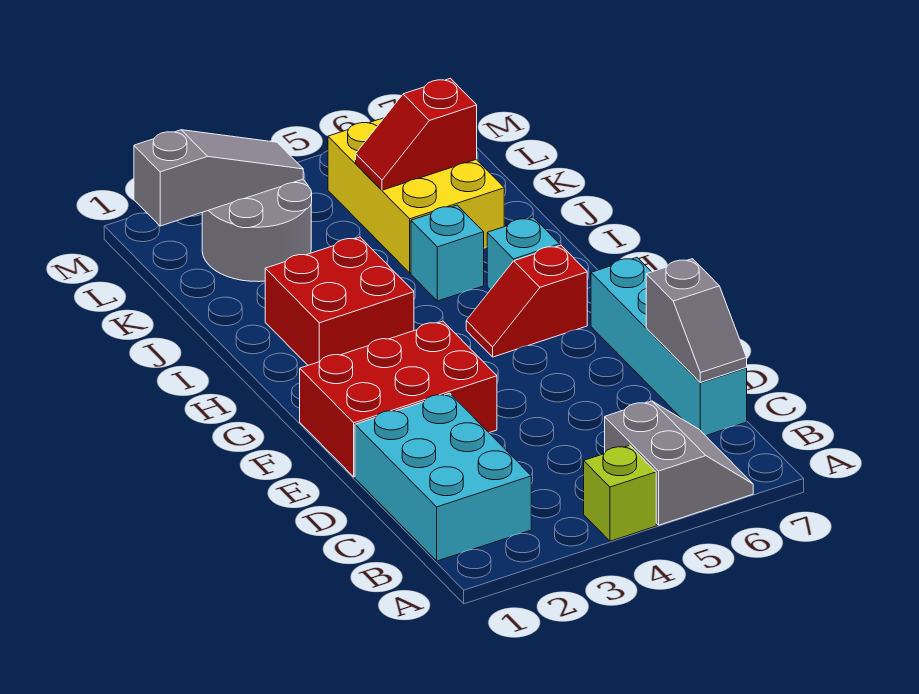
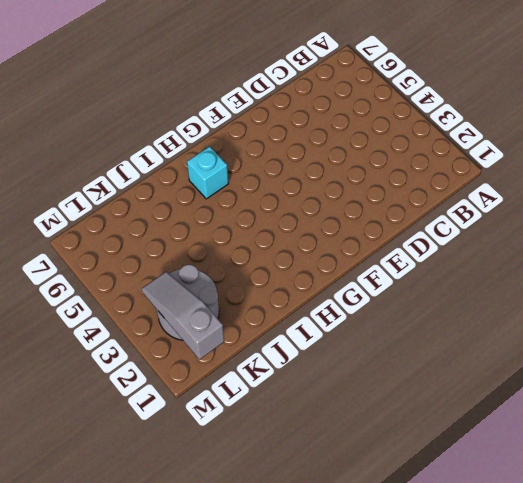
none -> lime 1x1 brick [584,445,656,541]
none -> grey 2x2 slope [605,401,753,525]
none -> cyan 2x3 brick [355,393,531,561]

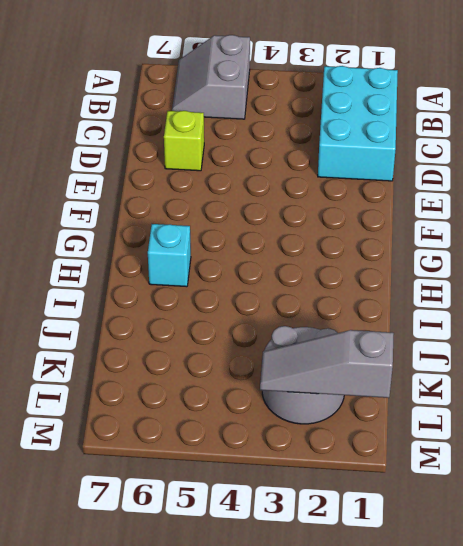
lime 1x1 brick [164,111,204,171] -> lime 1x1 brick moved to [584,445,656,541]
none -> cyan 1x4 brick [591,258,747,436]
none -> red 2x3 brick [300,321,497,477]
none -> red 1x2 slope [466,245,587,357]

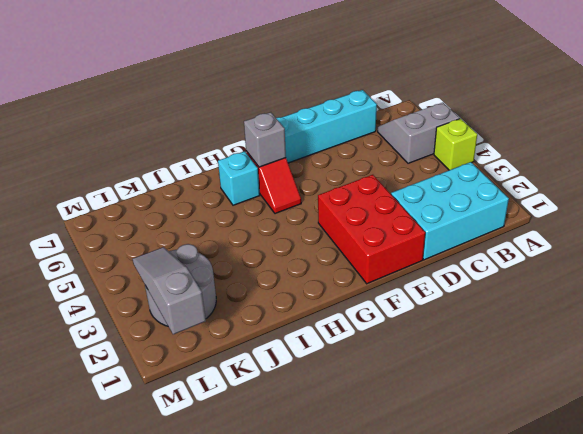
grey 1x1 brick [244,112,286,167] -> none
none -> red 2x2 brick [265,237,414,365]
none -> cyan 1x1 brick [411,205,484,301]
none -> yellow 2x3 brick [328,118,504,273]

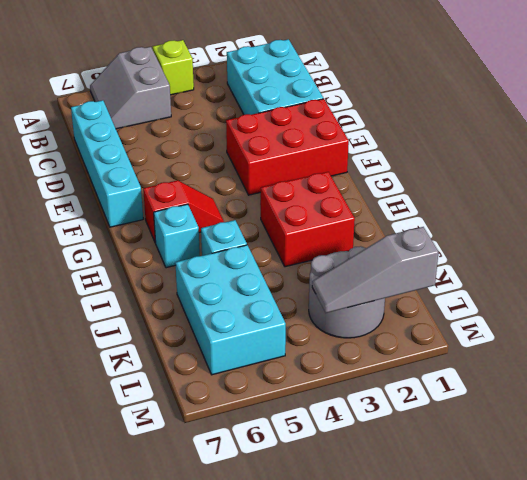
cyan 2x3 brick [175,245,286,375] -> yellow 2x3 brick [328,118,504,273]
none -> grey 1x2 slope [646,259,747,383]
none -> red 1x2 slope [356,78,477,190]

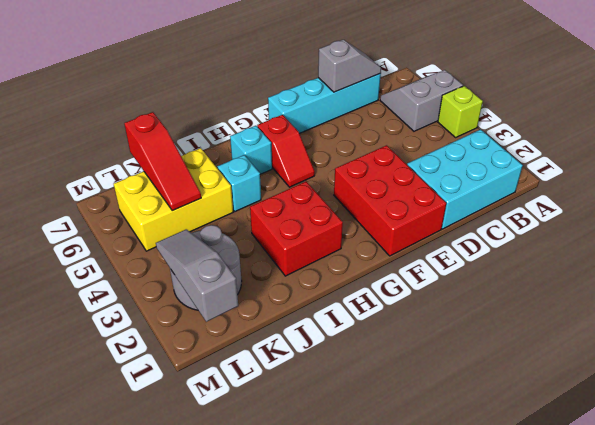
red 1x3 slope [124,112,201,211] -> red 1x2 slope [356,78,477,190]

